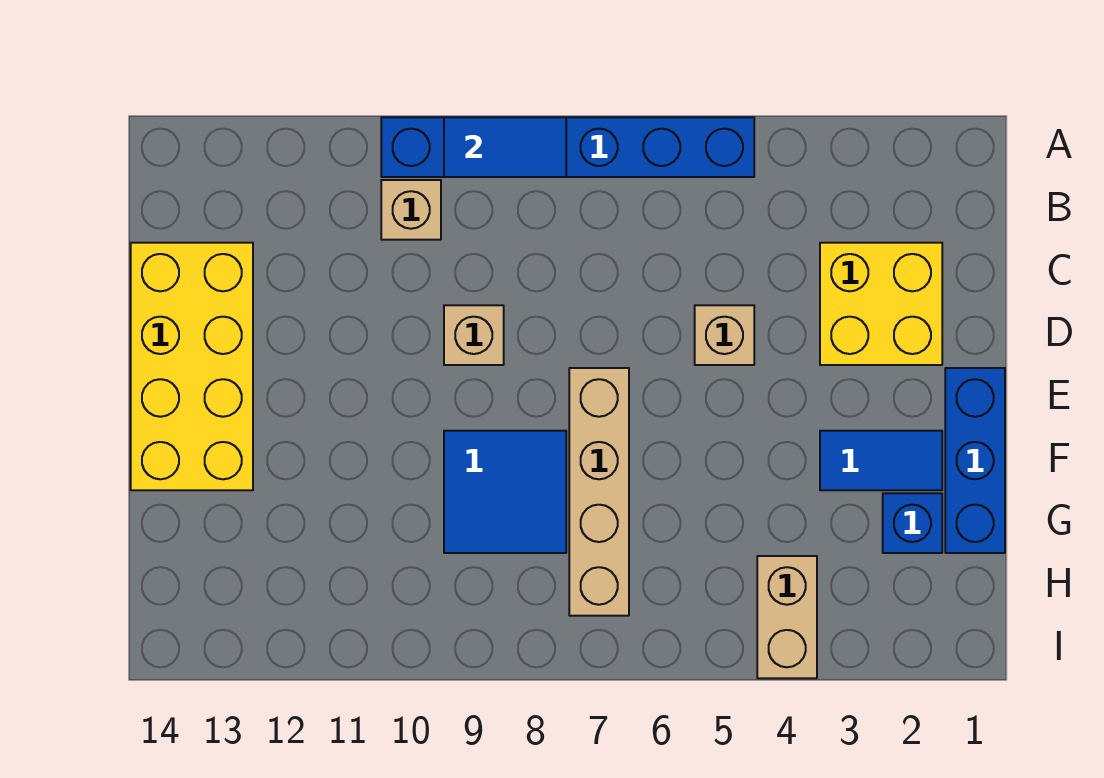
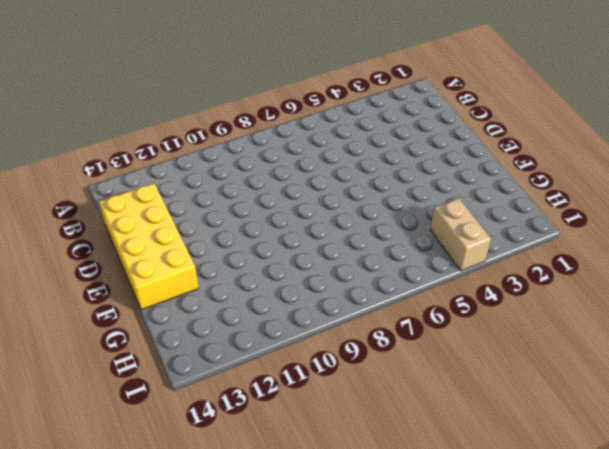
none -> blue 1x6 brick [381,117,754,177]
none -> tan 1x1 brick [381,180,441,240]
none -> yellow 2x2 brick [820,243,942,365]

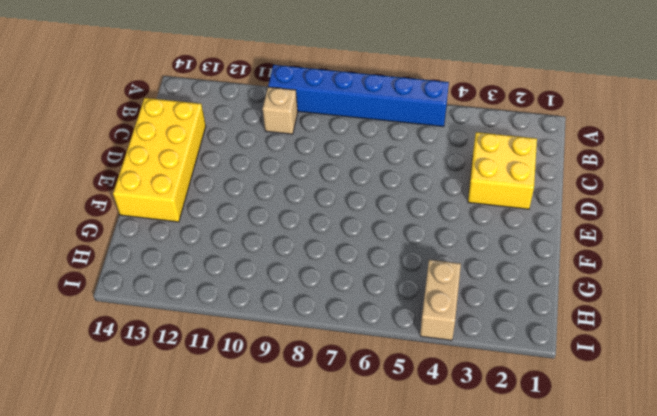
none -> tan 1x1 brick [695,305,754,365]
none -> tan 1x1 brick [444,305,504,365]
none -> blue 1x3 brick [945,368,1005,553]

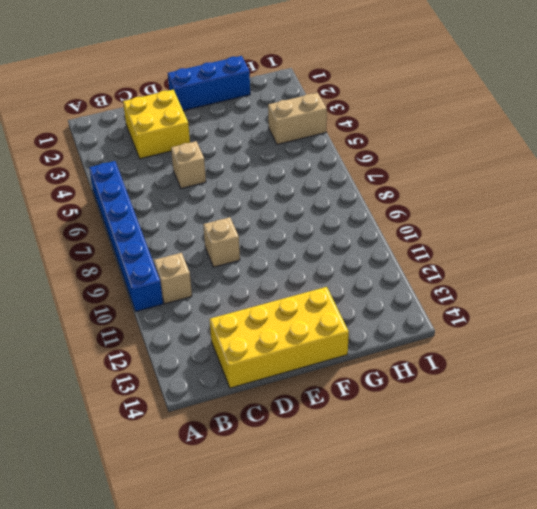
none -> tan 1x4 brick [569,368,629,616]
none -> blue 1x2 tile [820,431,942,490]
none -> blue 2x2 tile [444,431,566,553]

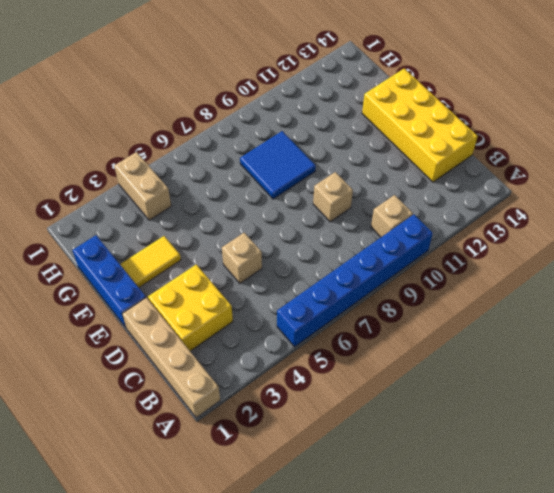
tan 1x4 brick [122,297,220,418] -> tan 1x4 brick moved to [569,368,629,616]
yellow 1x2 tile [120,236,181,287] -> blue 1x2 tile [820,431,942,490]
none -> blue 1x1 brick [883,493,942,553]
none -> blue 1x2 tile [444,117,566,177]

